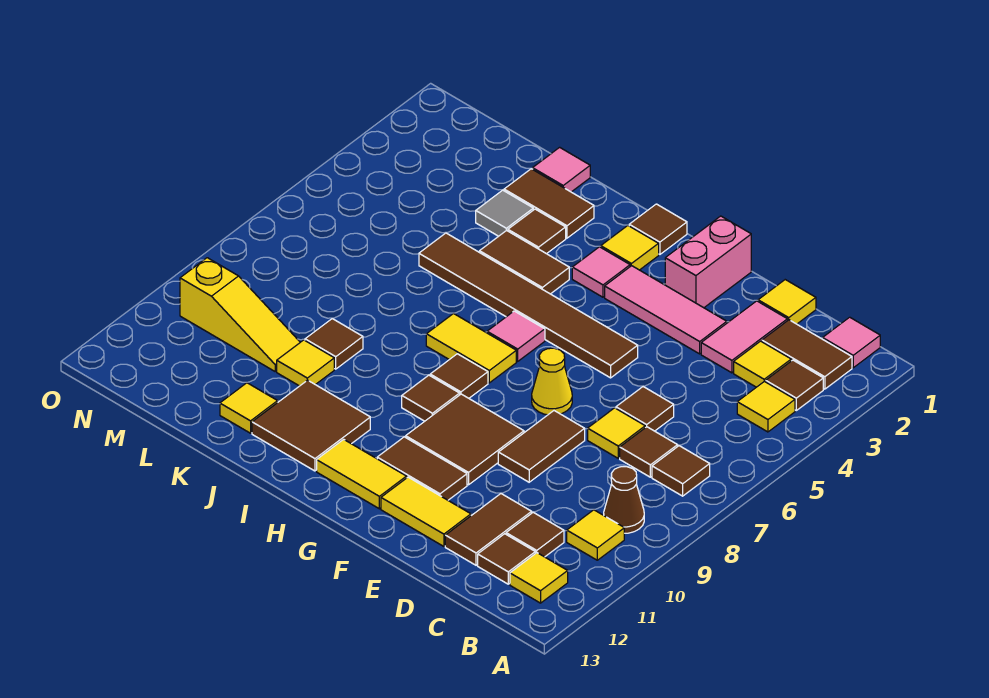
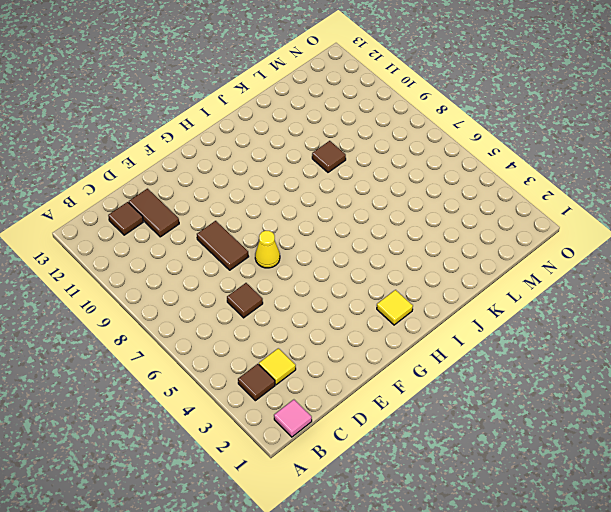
none -> brown 1x2 tile [762,320,852,389]
none -> yellow 1x1 tile [737,381,795,432]
none -> brown 1x1 tile [652,446,710,496]
none -> brown 1x1 cone [604,467,644,533]

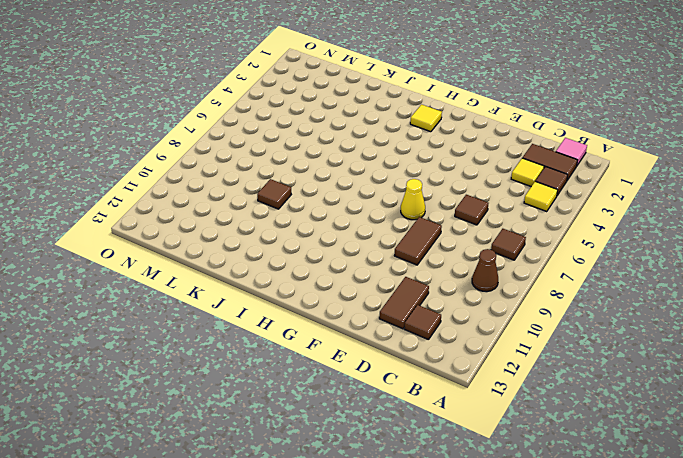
none -> yellow 1x1 tile [567,510,624,560]
none -> yellow 1x1 tile [510,553,568,603]
none -> brown 1x1 tile [620,427,678,477]
none -> brown 1x1 tile [506,512,564,557]

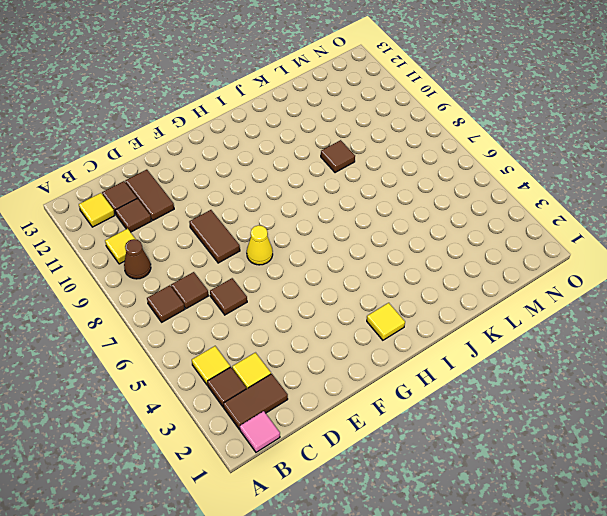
none -> yellow 1x1 tile [758,280,816,324]
none -> pink 1x2 tile [701,301,787,373]
none -> yellow 1x1 tile [588,408,645,458]
none -> pink 1x3 tile [605,266,727,354]

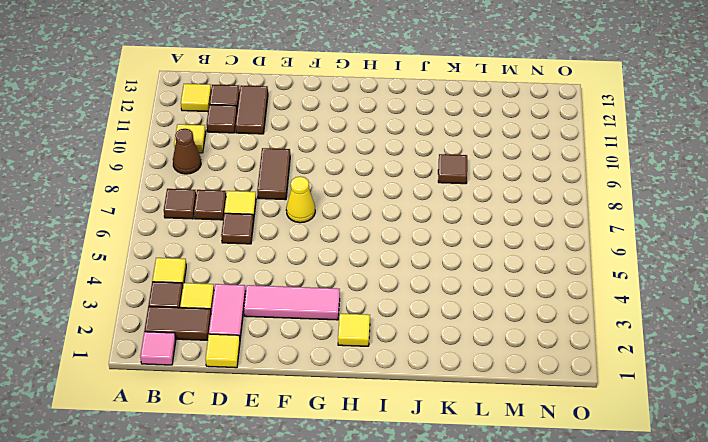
none -> yellow 1x2 tile [381,477,471,546]
none -> pink 1x2 brick [665,216,751,308]
none -> brown 1x6 tile [419,233,638,378]
none -> brown 2x2 tile [406,394,524,485]

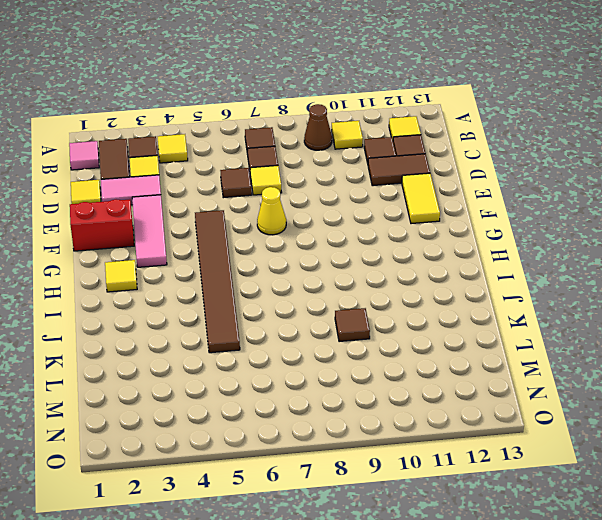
red 1x2 brick [70,199,134,251] -> pink 1x2 brick [665,216,751,308]
none -> brown 1x2 tile [498,411,585,482]
none -> brown 2x2 tile [406,394,524,485]
none -> brown 1x2 tile [377,437,467,500]
none -> yellow 1x2 tile [317,439,407,509]

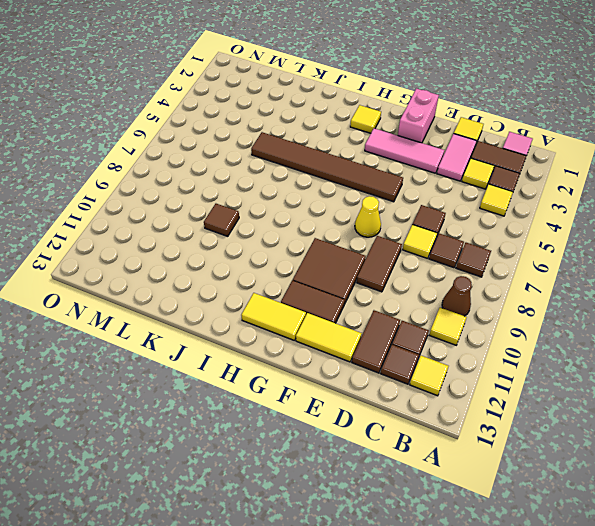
none -> brown 1x1 tile [629,204,687,254]
none -> pink 1x1 tile [572,247,630,297]
none -> pink 1x1 tile [487,311,545,361]
none -> yellow 1x2 tile [426,314,516,383]

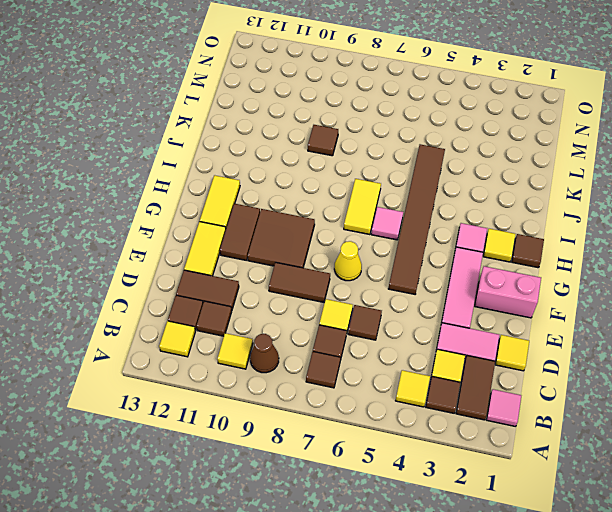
none -> brown 1x1 tile [430,354,488,398]
none -> brown 1x1 tile [402,375,460,421]
none -> brown 1x2 tile [480,230,569,294]
none -> brown 2x2 tile [252,380,370,471]

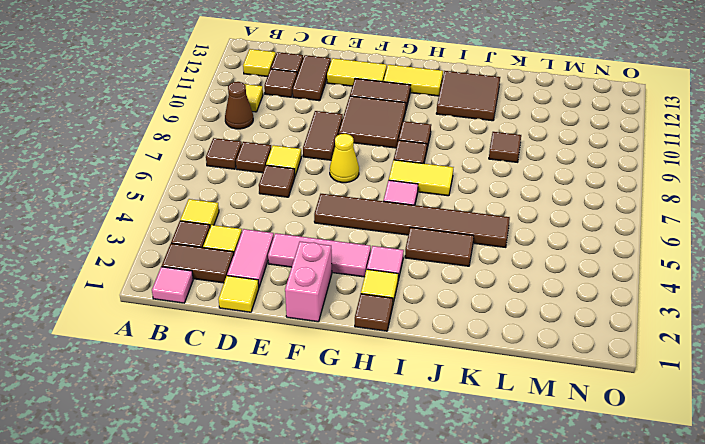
none -> brown 1x2 tile [504,169,594,238]
none -> brown 1x1 tile [508,209,566,254]
none -> pink 1x1 tile [533,147,590,192]
none -> grey 1x1 tile [476,190,533,236]

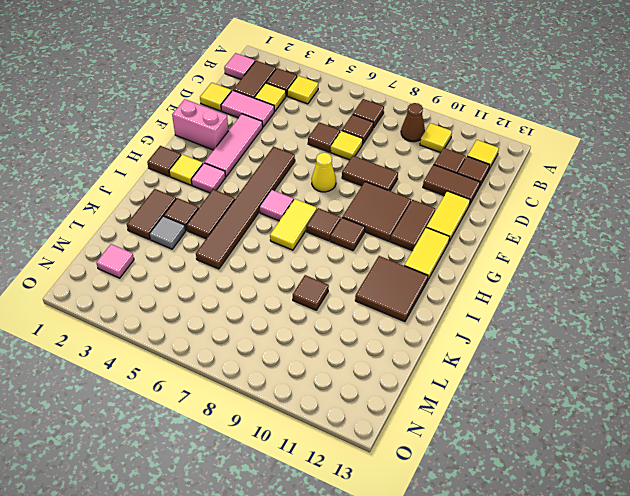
pink 1x1 tile [96,244,134,278] -> pink 1x1 tile moved to [533,147,590,192]
none -> yellow 1x1 tile [277,340,334,386]
none -> yellow 1x1 tile [220,383,278,433]
none -> yellow 1x3 slope [180,258,300,371]

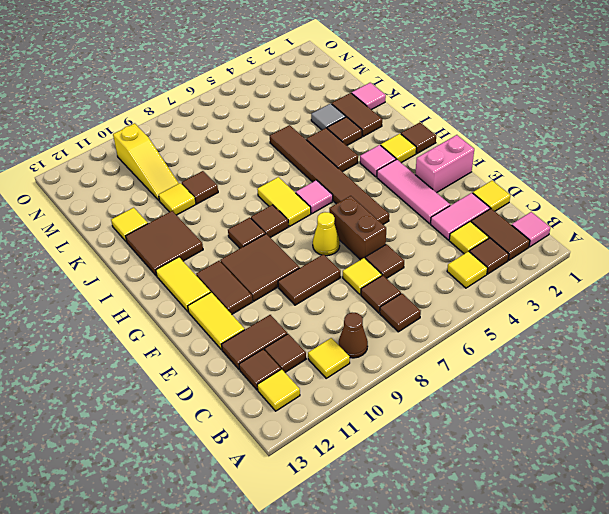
brown 1x2 brick [329,196,386,260] -> none

